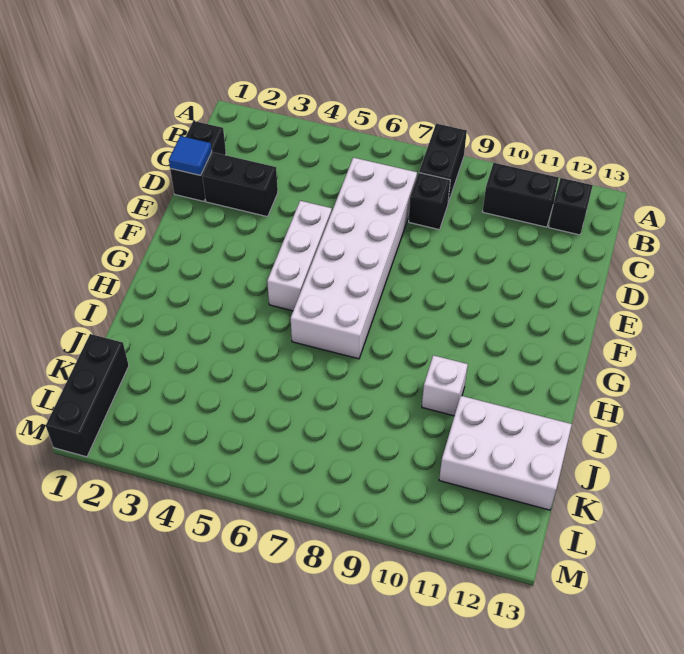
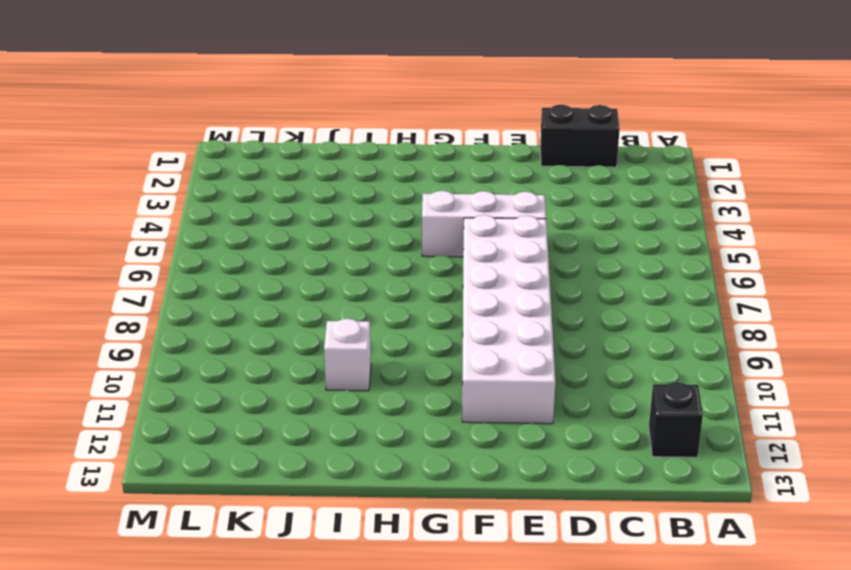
white 2x6 brick [462,215,555,424] -> white 2x6 brick turned to [291,158,417,359]
none -> black 1x2 brick [419,124,467,203]
none -> black 1x2 brick [482,163,559,227]
none -> black 1x1 brick [409,173,450,230]

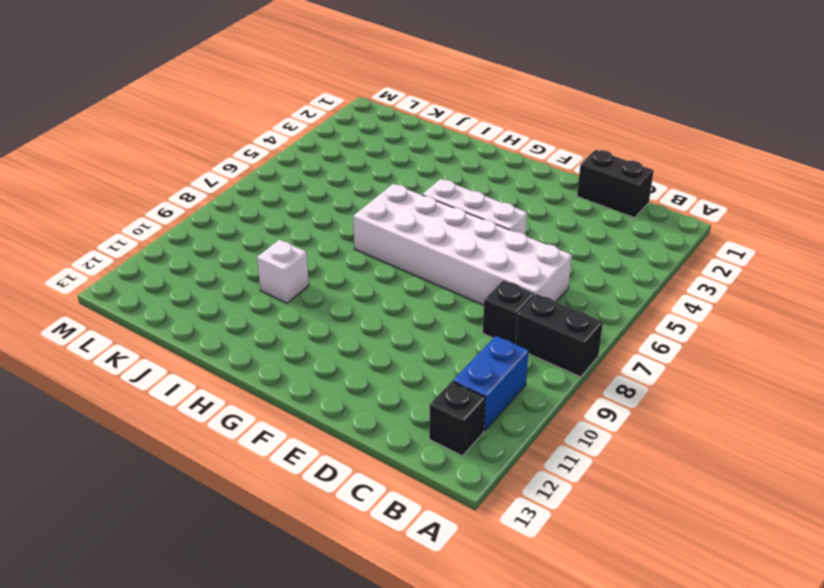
blue 1x2 brick [453,336,529,431] -> black 1x2 brick [482,163,559,227]
none -> black 1x2 brick [202,152,278,217]
none -> white 2x3 brick [439,396,572,510]
none -> black 1x3 brick [46,334,129,457]

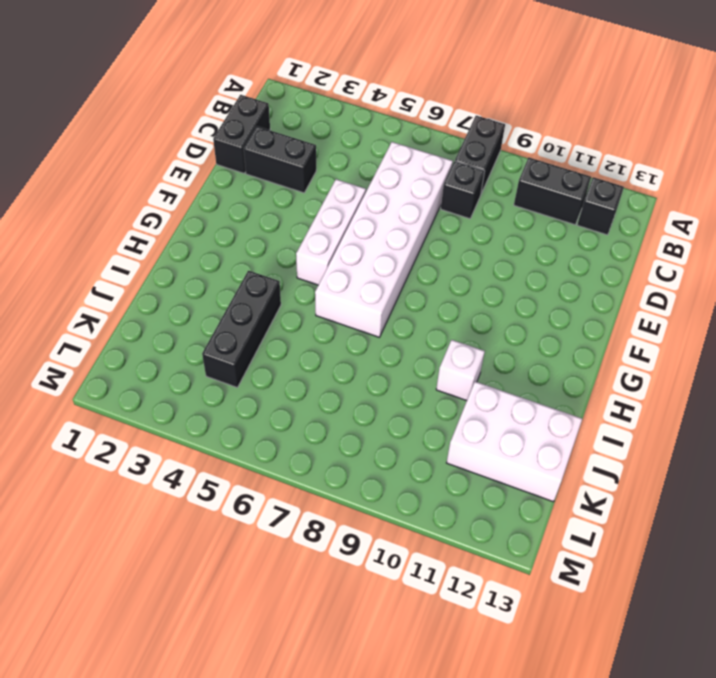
black 1x3 brick [202,271,281,387] -> black 1x3 brick moved to [46,334,129,457]
none -> blue 1x1 tile [169,136,212,175]

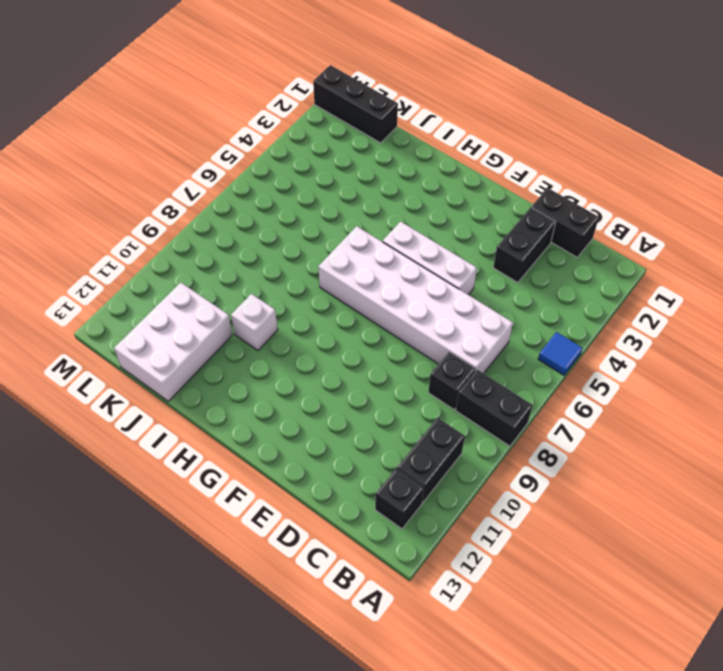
blue 1x1 tile [538,332,582,375] -> blue 1x1 tile moved to [169,136,212,175]

